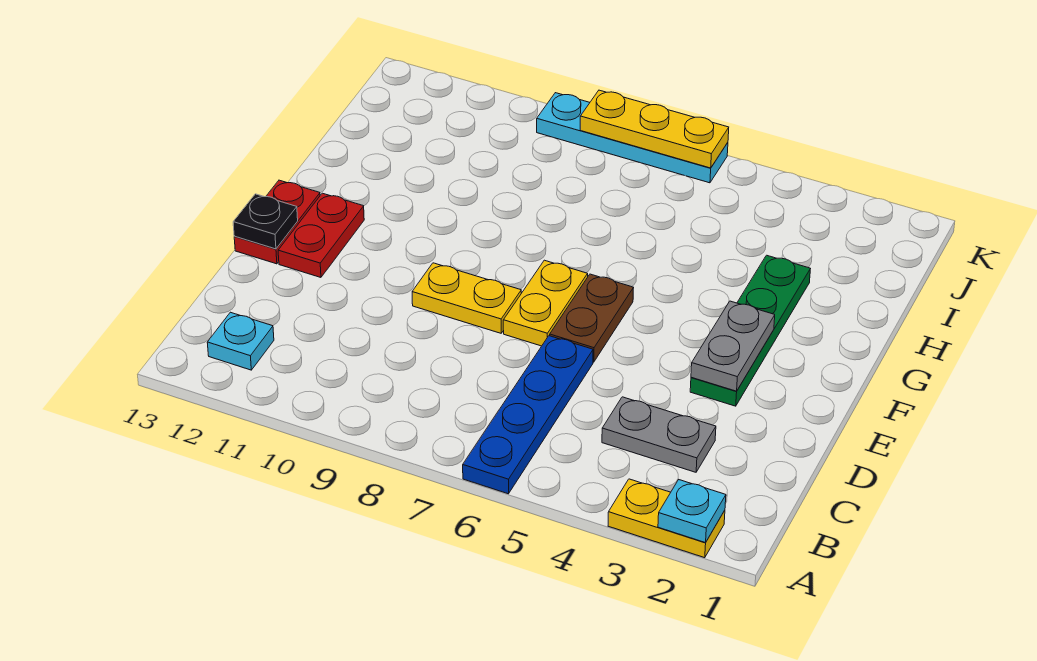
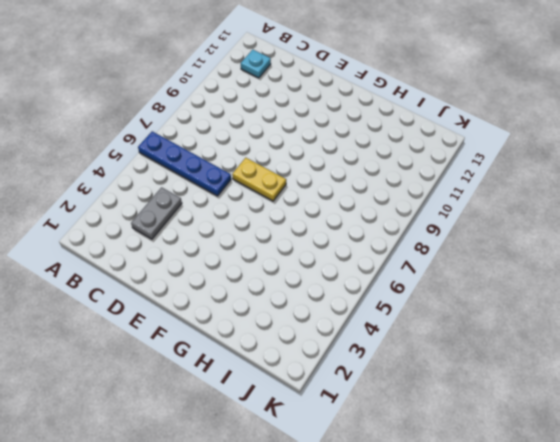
none -> yellow 1x2 plate [608,479,725,558]
none -> green 1x4 plate [690,255,810,406]
none -> brown 1x2 plate [550,274,633,362]

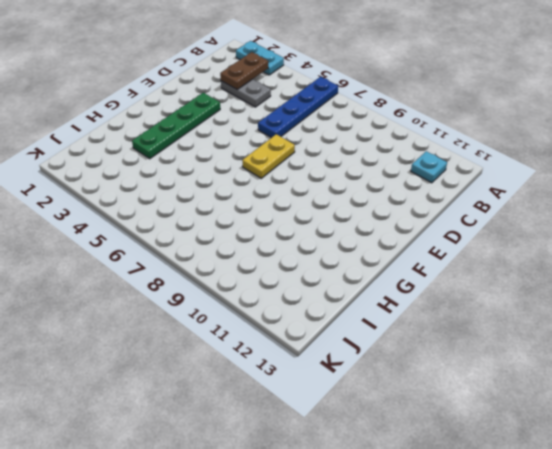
cyan 1x2 plate [236,41,284,75] -> yellow 1x2 plate [608,479,725,558]
brown 1x2 plate [220,52,268,90] -> brown 1x2 plate moved to [550,274,633,362]
none -> yellow 1x2 plate [412,263,521,333]
none -> red 1x2 plate [278,193,364,277]
none -> red 1x2 plate [234,180,320,264]

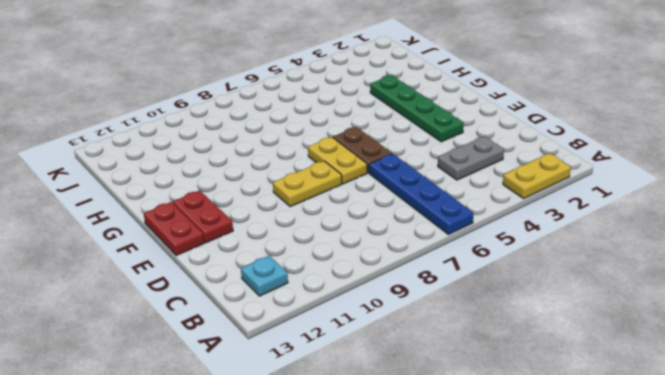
none -> cyan 1x4 plate [537,93,728,183]
none -> cyan 1x1 plate [658,479,726,543]
none -> grey 1x2 plate [691,301,775,391]

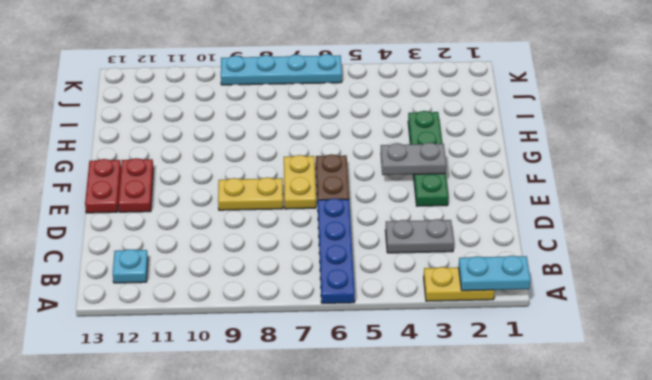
cyan 1x2 plate [459,256,530,291] -> cyan 1x1 plate [658,479,726,543]
grey 1x2 plate [380,143,446,175] -> grey 1x2 plate turned to [691,301,775,391]
none -> black 1x1 plate [233,194,298,249]
none -> yellow 1x3 plate [580,90,729,168]

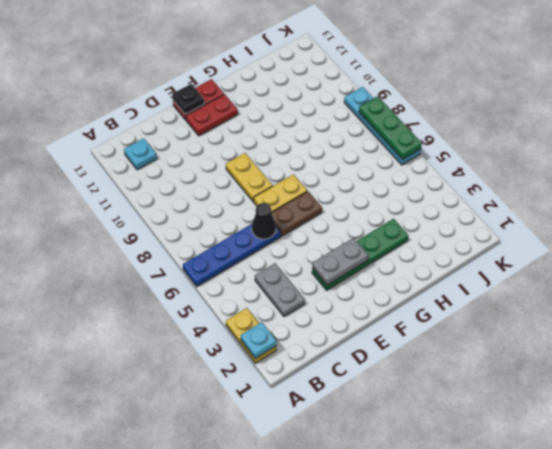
black 1x1 cone [252,203,276,239] -> none
green 1x3 plate [359,96,422,159] -> yellow 1x3 plate [580,90,729,168]

